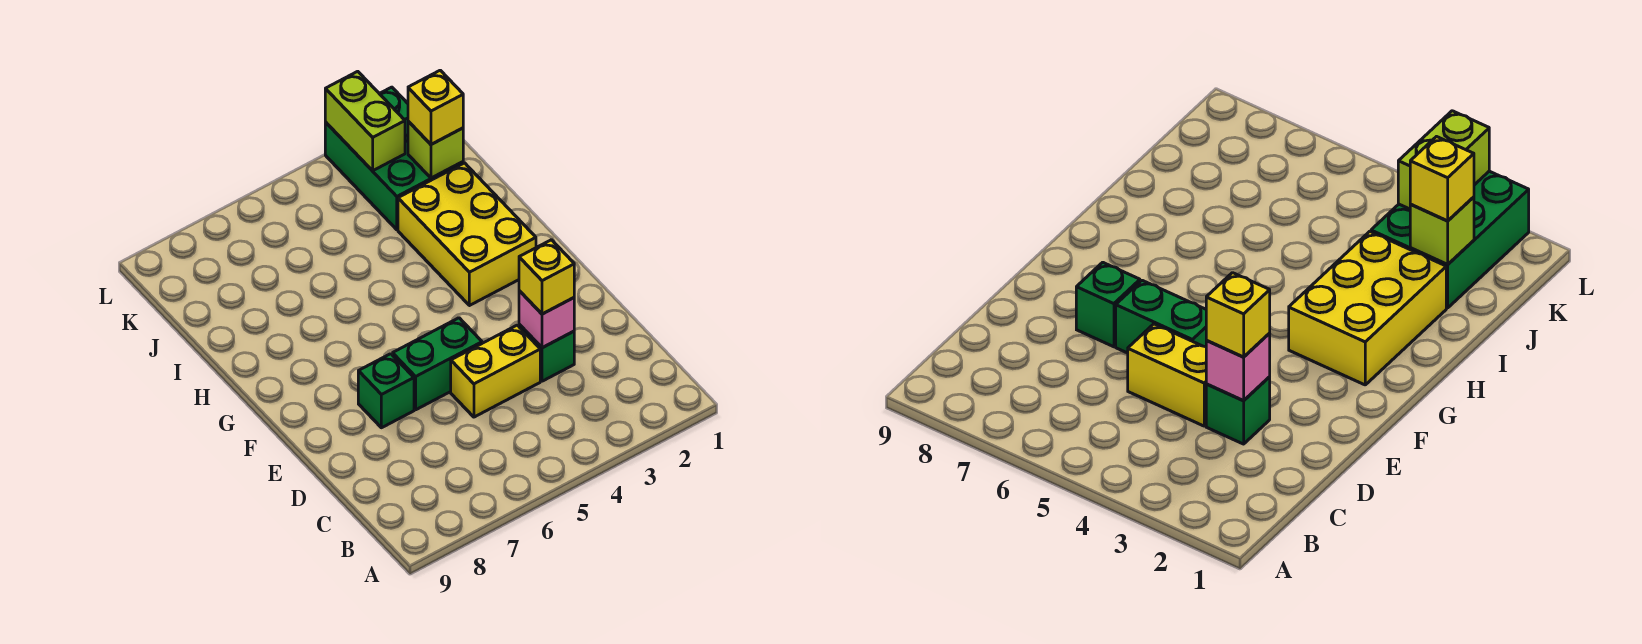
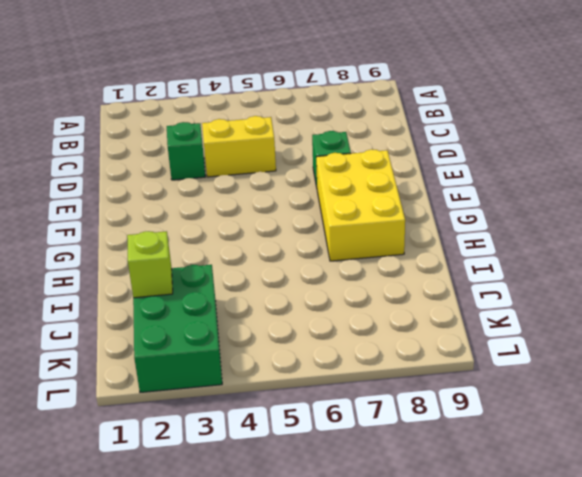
yellow 2x3 brick [316,149,405,261] -> yellow 2x3 brick moved to [398,163,536,306]
none -> green 1x2 brick [393,318,482,410]
none -> pink 1x1 brick [519,291,574,348]

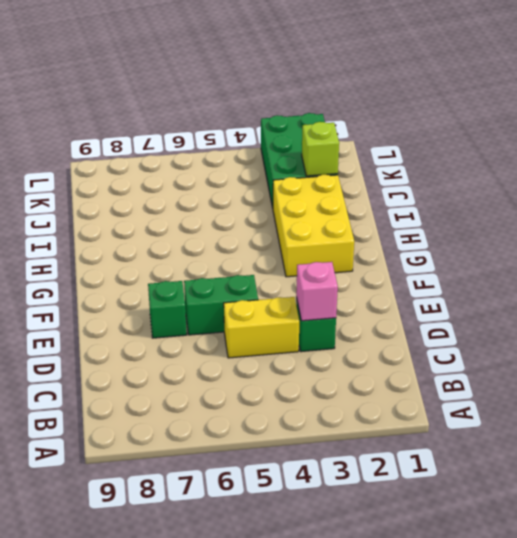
none -> lime 1x2 brick [325,71,405,171]
none -> yellow 1x1 brick [519,240,574,314]

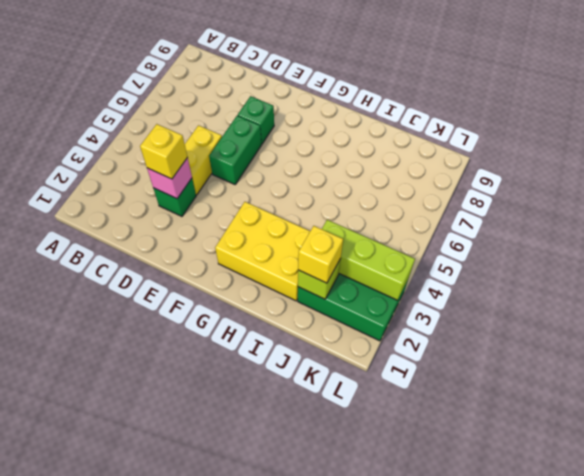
lime 1x3 brick [322,220,415,300] -> lime 1x2 brick [325,71,405,171]

